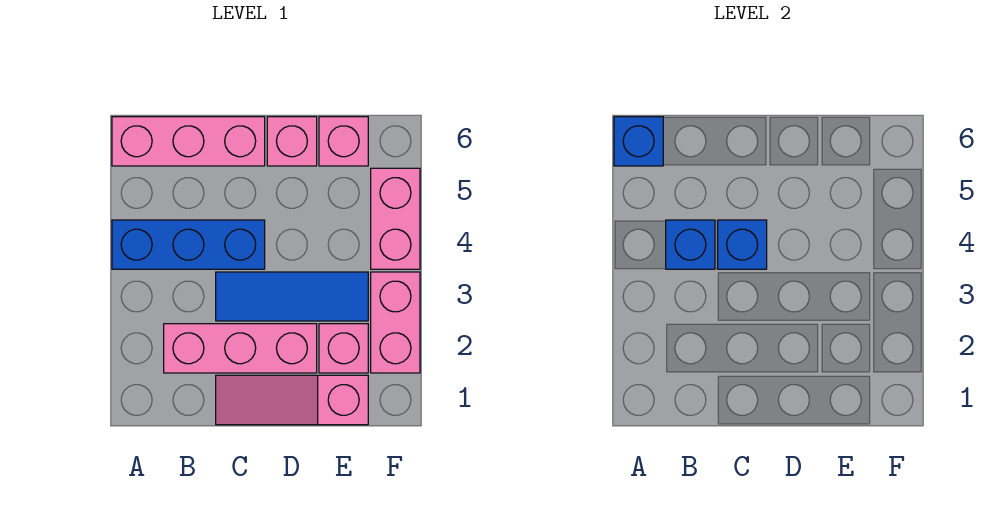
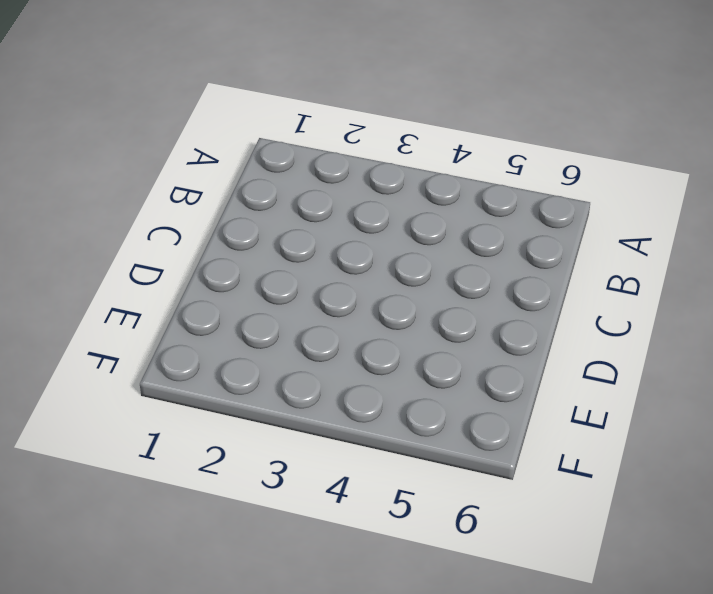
none -> blue 1x3 brick [112,220,265,269]
none -> pink 1x3 brick [112,117,265,166]
none -> pink 1x3 brick [164,324,317,373]

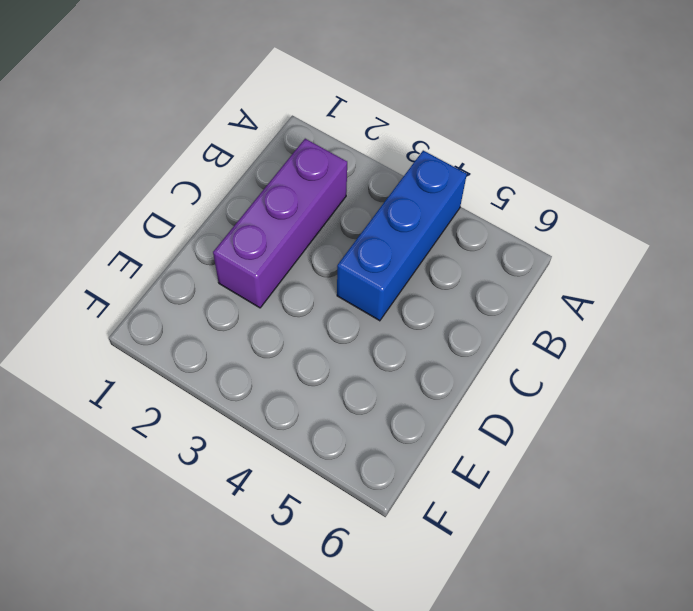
purple 1x3 brick [213,139,347,308] -> pink 1x3 brick [164,324,317,373]
none -> pink 1x3 brick [112,117,265,166]
none -> pink 1x3 slope [216,375,368,425]
none -> blue 1x3 tile [216,272,368,321]

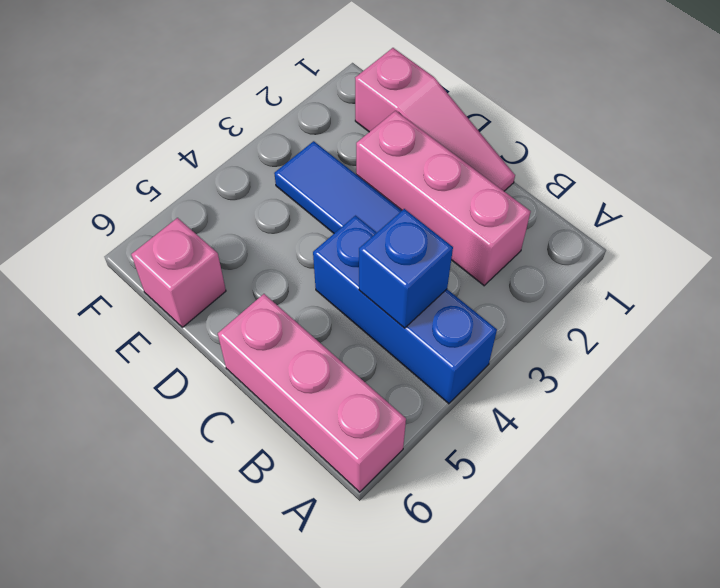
none -> pink 1x1 brick [267,117,317,166]
none -> pink 1x1 brick [319,324,368,373]
none -> pink 1x2 brick [371,272,420,373]

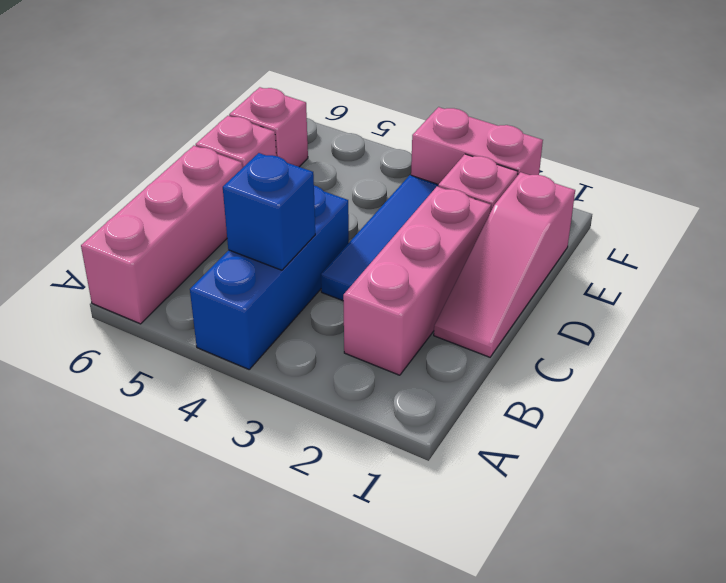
none -> pink 1x2 brick [371,168,420,269]
none -> blue 1x1 brick [614,117,663,166]
none -> blue 1x1 brick [718,220,767,269]

